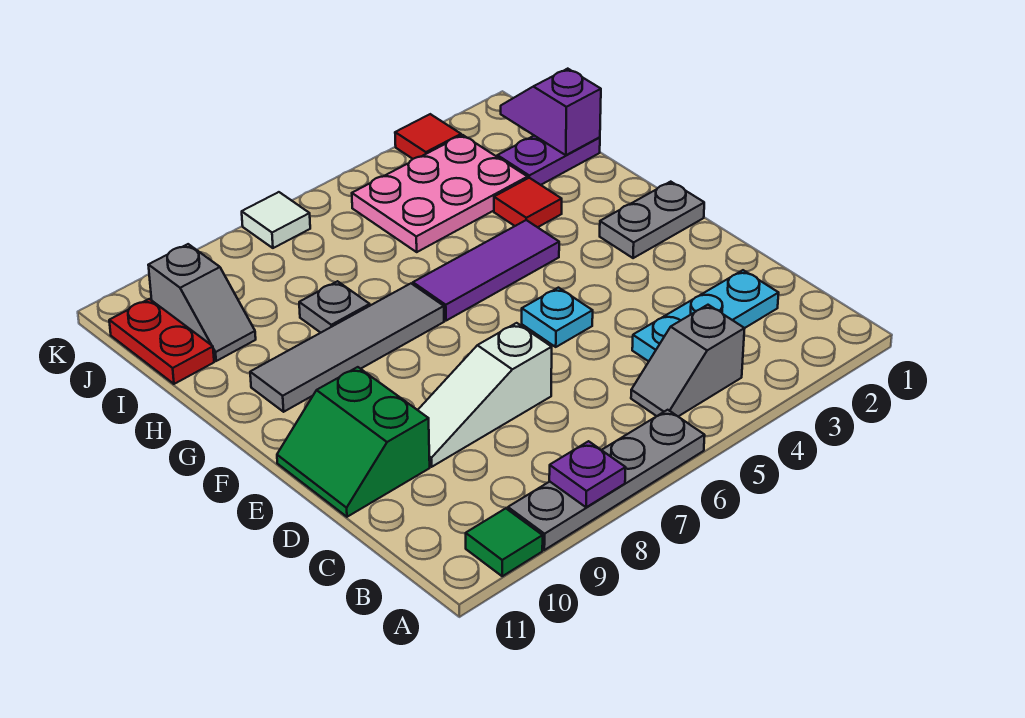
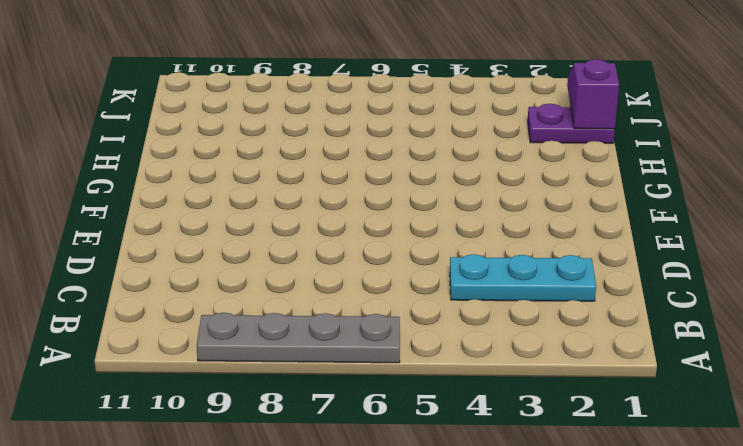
none -> green 1x1 tile [466,508,543,576]
none -> grey 1x2 slope [631,305,745,416]
none -> white 1x3 slope [418,323,552,467]

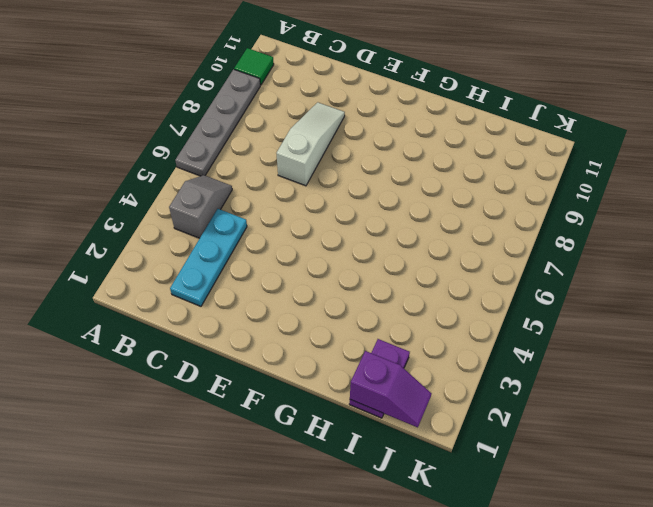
none -> green 2x2 slope [277,367,430,517]
none -> cyan 1x1 plate [522,288,593,347]
none -> grey 1x2 plate [600,182,704,258]

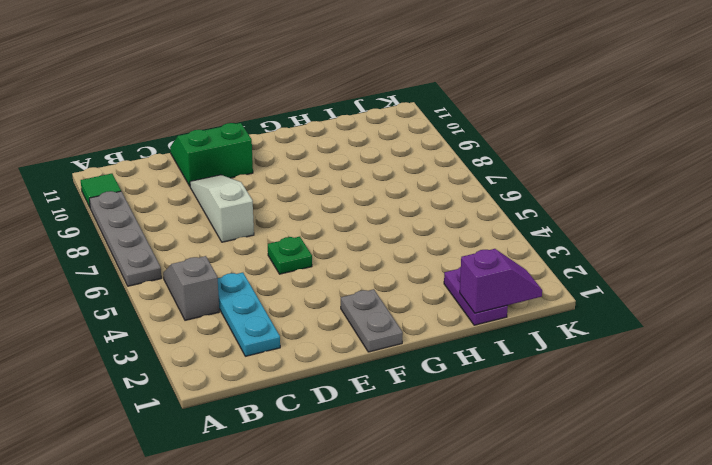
green 1x1 plate [268,237,312,274] -> cyan 1x1 plate [522,288,593,347]
none -> purple 1x3 tile [413,220,559,321]
none -> grey 1x4 tile [250,284,444,412]
none -> red 1x1 tile [494,178,562,227]

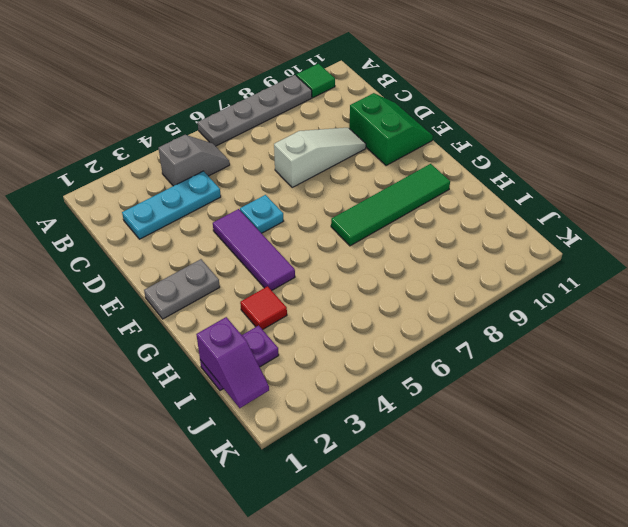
purple 1x3 tile [213,209,295,290] -> purple 1x3 tile turned to [413,220,559,321]
green 1x4 tile [331,164,450,246] -> grey 1x4 tile [250,284,444,412]
none -> grey 1x1 plate [299,281,370,333]
none -> pink 2x3 plate [352,135,528,252]
none -> grey 1x2 slope [148,244,256,361]

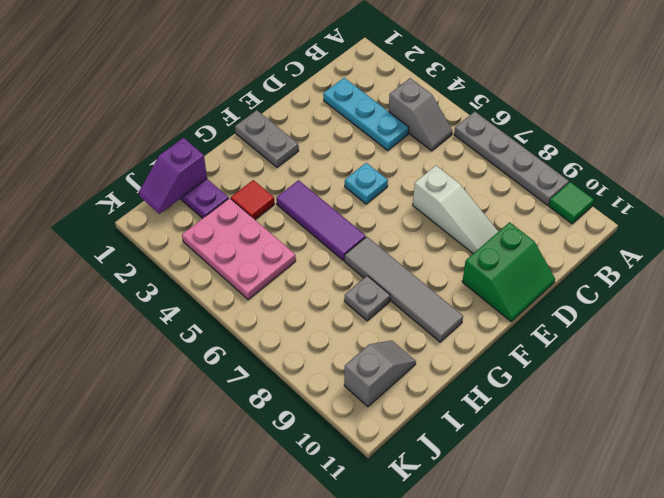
none -> red 1x2 plate [109,299,214,384]
none -> red 1x1 tile [395,114,461,159]
none -> white 1x1 tile [242,192,310,248]

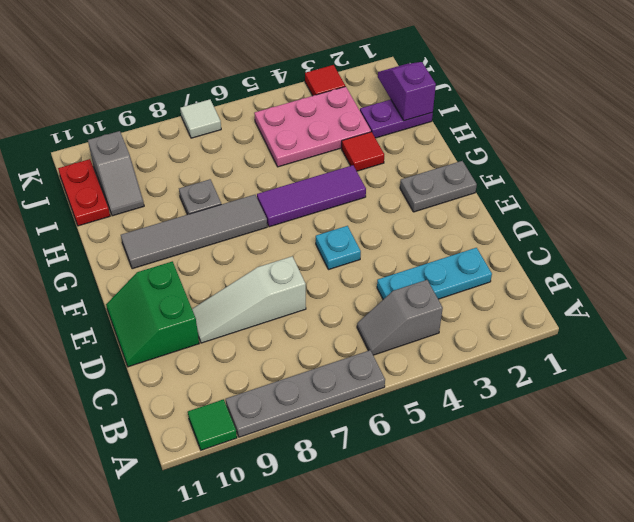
none -> purple 1x1 plate [549,441,626,507]

